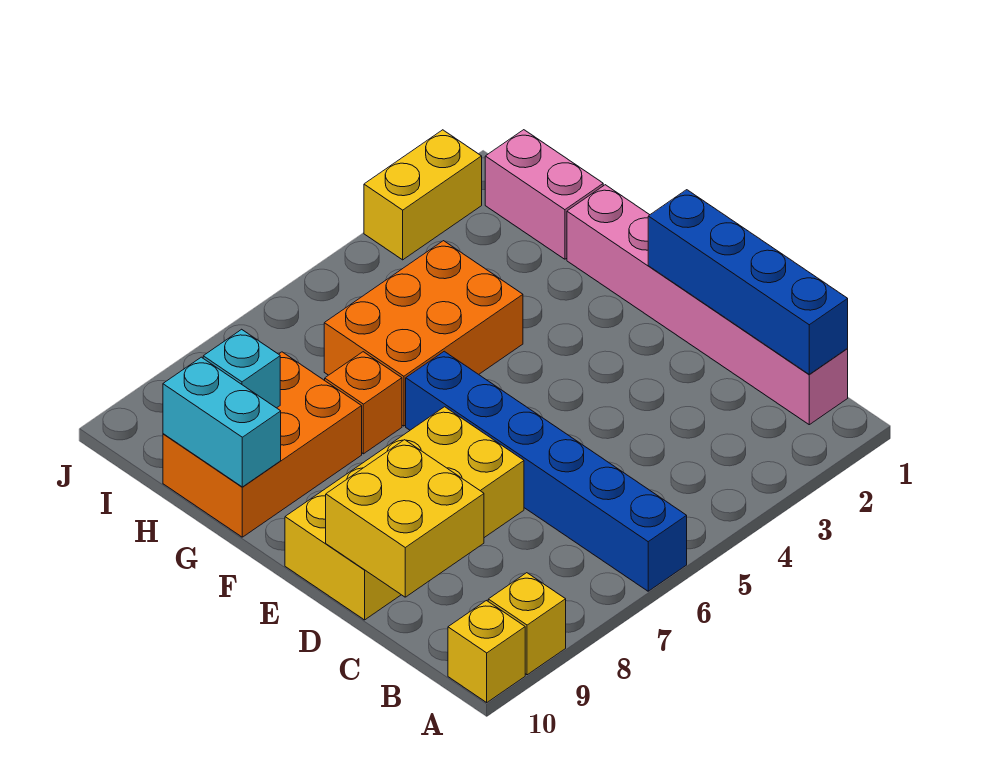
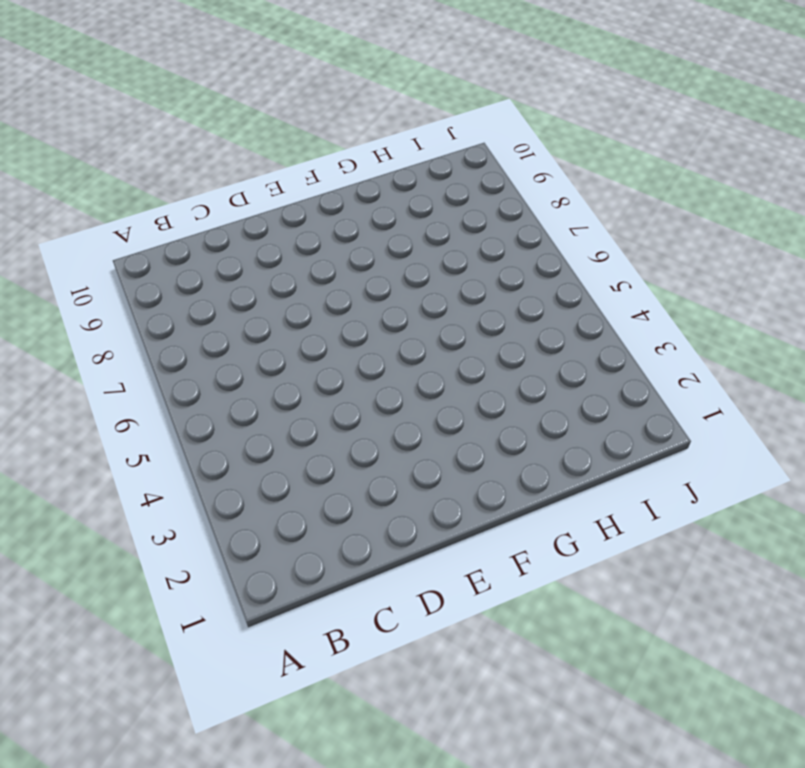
none -> blue 1x6 brick [406,351,687,591]
none -> yellow 1x1 brick [488,573,566,675]
none -> yellow 1x1 brick [448,601,525,702]

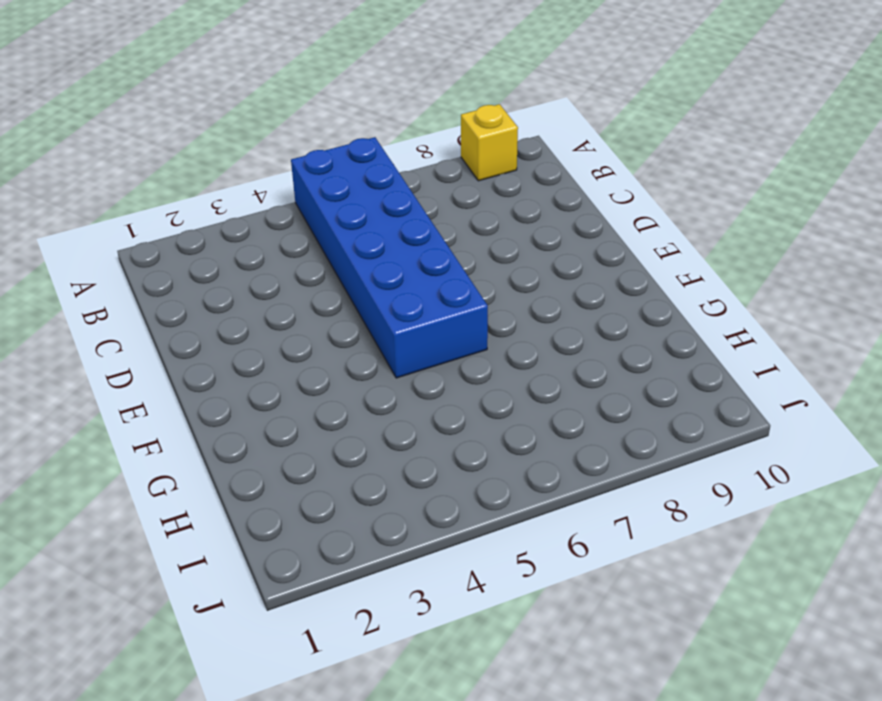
blue 2x6 brick [291,137,488,378] -> blue 1x6 brick [406,351,687,591]
none -> yellow 1x1 brick [448,601,525,702]
none -> pink 1x6 brick [567,185,848,425]
none -> yellow 2x4 brick [285,407,524,620]

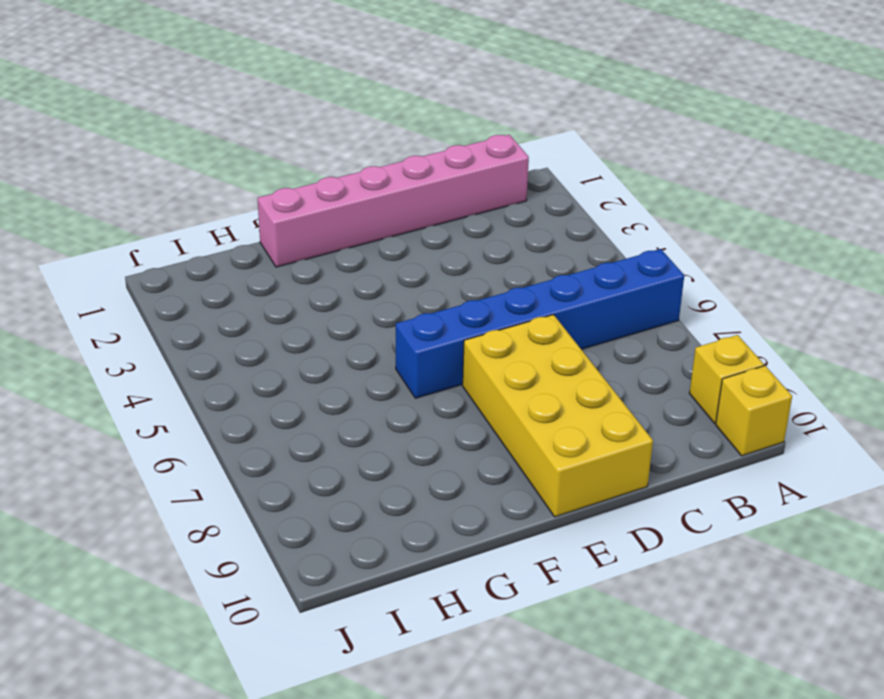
none -> orange 2x3 brick [324,241,523,426]
none -> orange 1x1 brick [325,352,402,454]
none -> orange 2x3 brick [163,352,362,537]

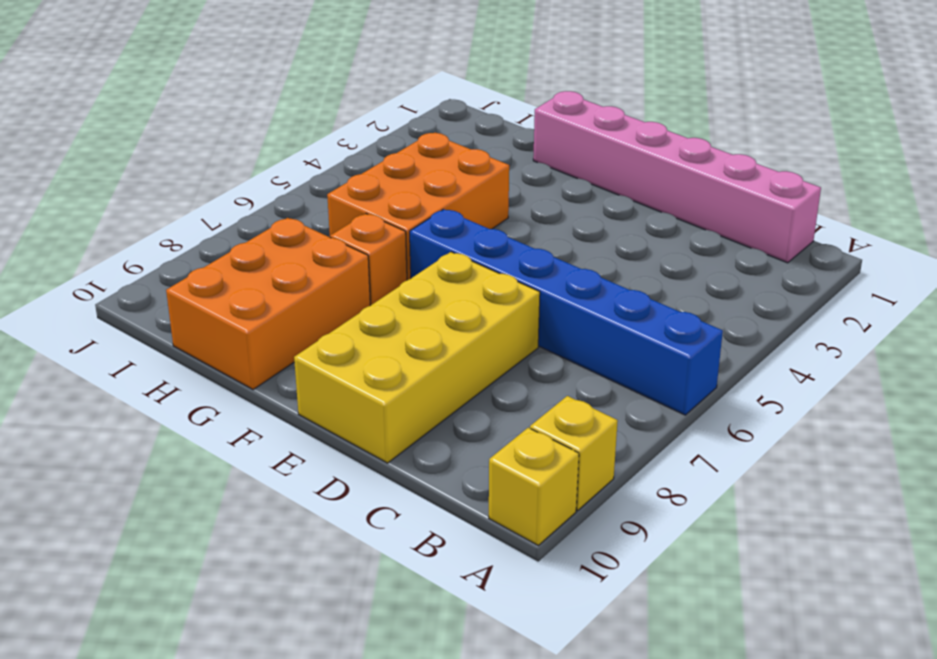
none -> pink 1x2 brick [485,130,603,259]
none -> yellow 1x2 brick [364,130,482,260]
none -> blue 1x4 brick [648,190,848,375]

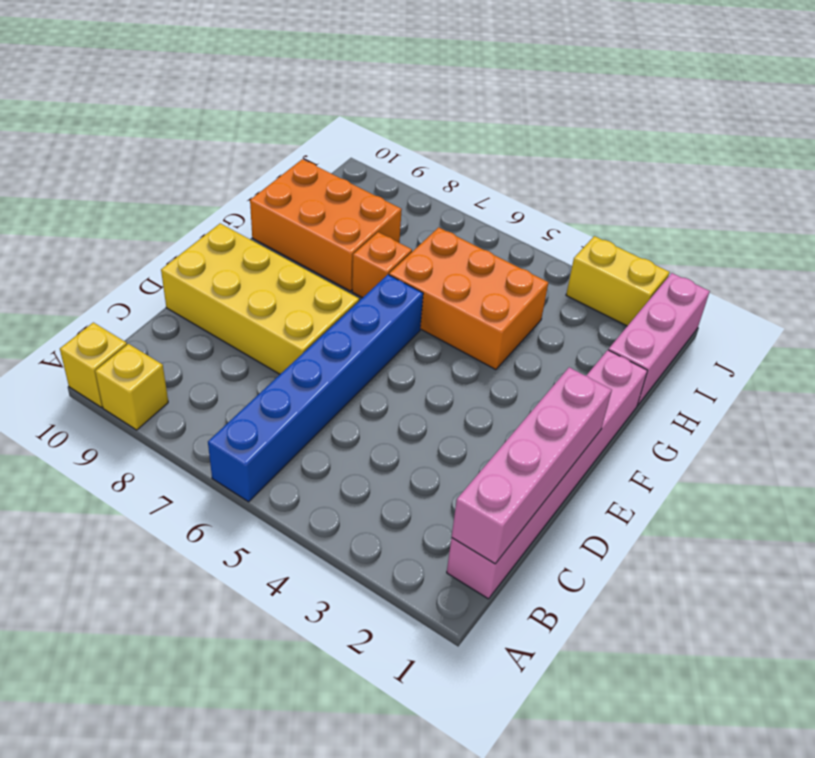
pink 1x4 brick [452,367,612,564] -> blue 1x4 brick [648,190,848,375]
pink 1x3 brick [609,273,710,406] -> pink 1x2 brick [485,130,603,259]
none -> yellow 2x2 brick [326,440,484,597]
none -> cyan 1x2 brick [163,357,281,487]
none -> cyan 1x1 brick [203,329,280,408]

